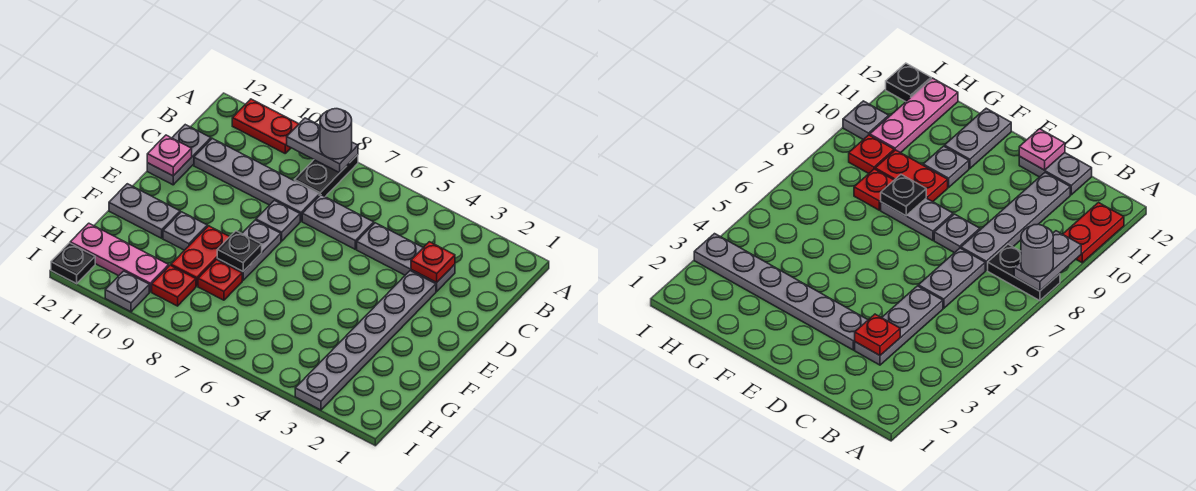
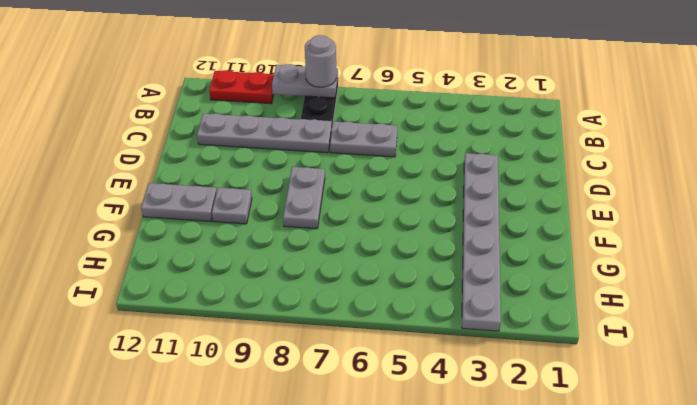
none -> grey 1x3 plate [357,223,455,291]
none -> grey 1x2 plate [147,125,211,185]
none -> grey 1x1 plate [256,200,300,241]

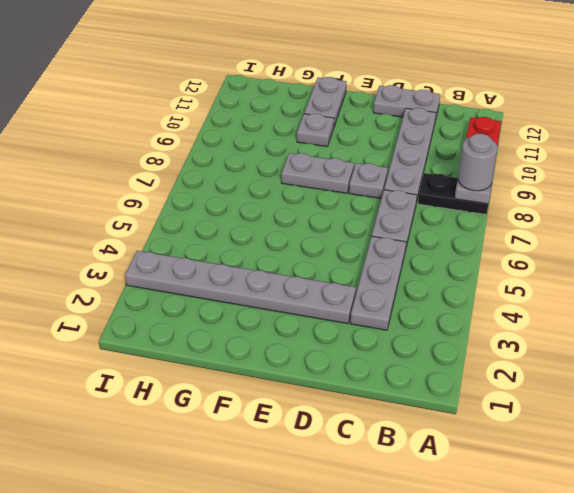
none -> red 1x2 plate [171,226,229,286]
none -> red 1x1 plate [198,260,242,300]
none -> red 1x1 plate [152,265,196,306]

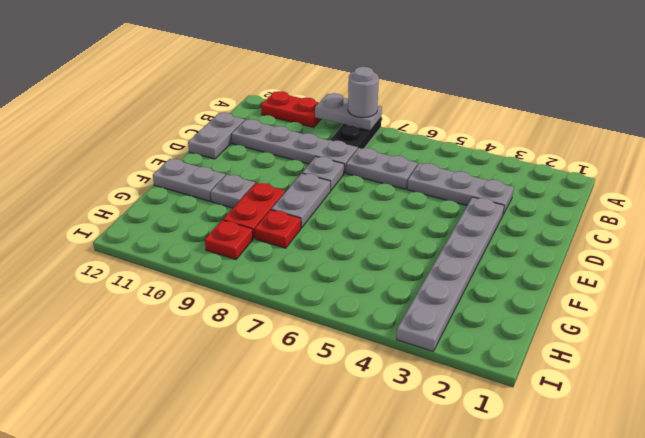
none -> pink 1x3 plate [70,223,169,292]
none -> grey 1x1 plate [105,271,149,312]
none -> black 1x1 plate [51,243,95,284]

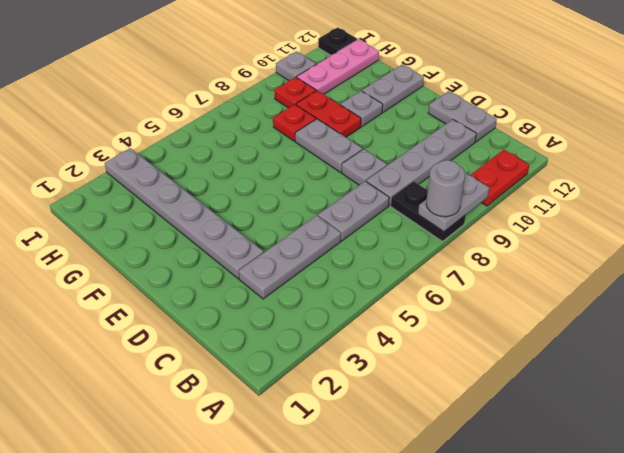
none -> red 1x1 plate [411,242,455,282]
none -> pink 1x1 plate [147,135,192,176]
none -> black 1x1 plate [217,231,262,271]

